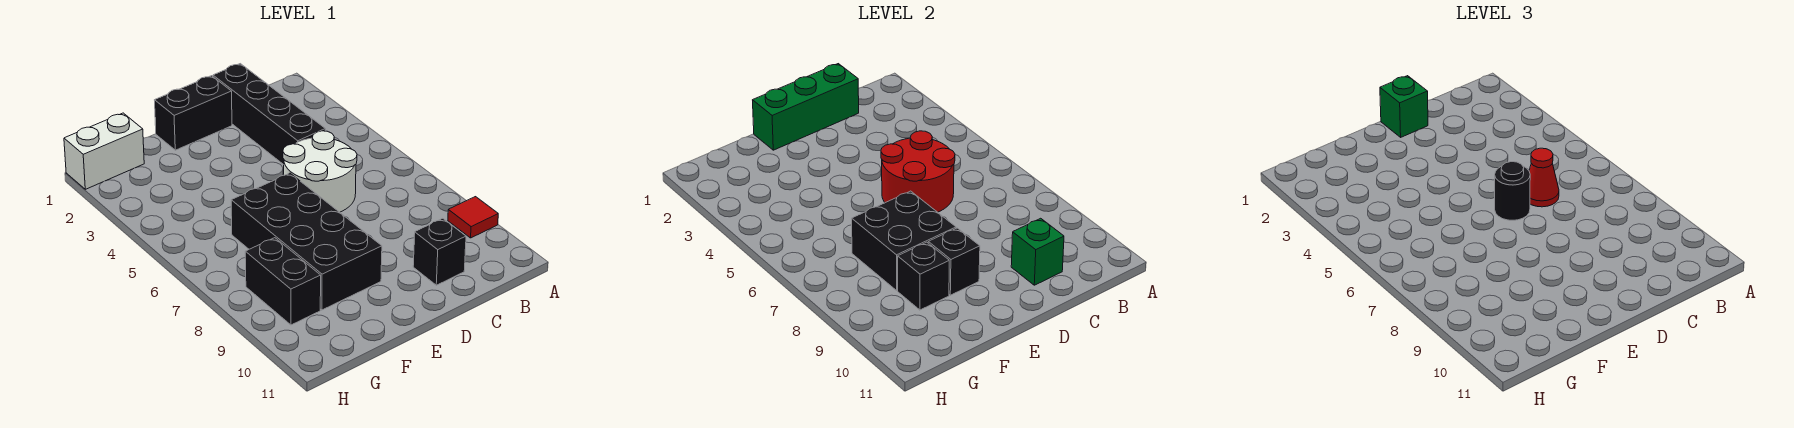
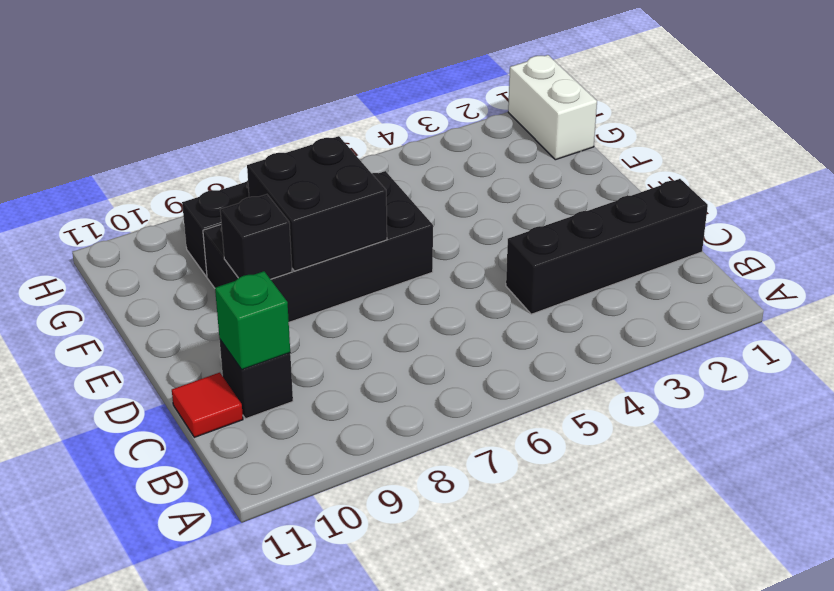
red 1x1 tile [172,373,243,437] -> red 1x1 tile moved to [448,197,498,238]
none -> white 2x2 round brick [283,131,357,212]
none -> black 1x2 brick [155,76,232,150]
none -> green 1x3 brick [753,64,859,150]

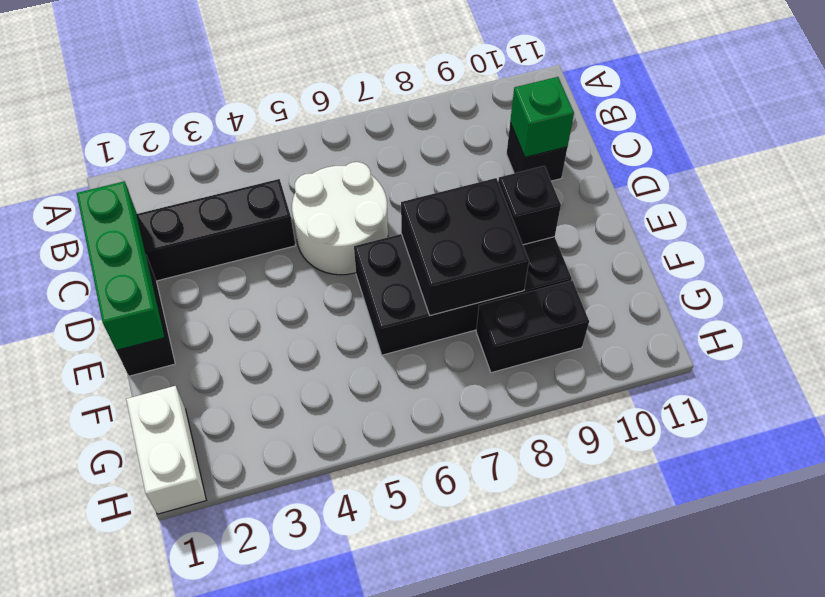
none -> red 1x1 tile [448,197,498,238]
none -> red 2x2 round brick [881,131,955,212]
none -> black 1x1 brick [898,242,949,310]

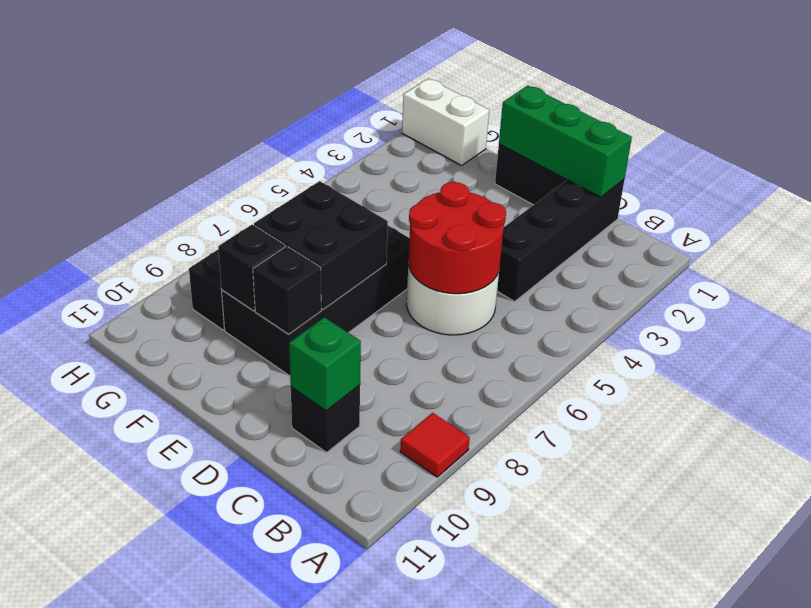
none -> red 1x1 cone [1529,148,1559,207]
none -> green 1x1 brick [1380,76,1428,137]
none -> black 1x1 round brick [1495,162,1530,220]

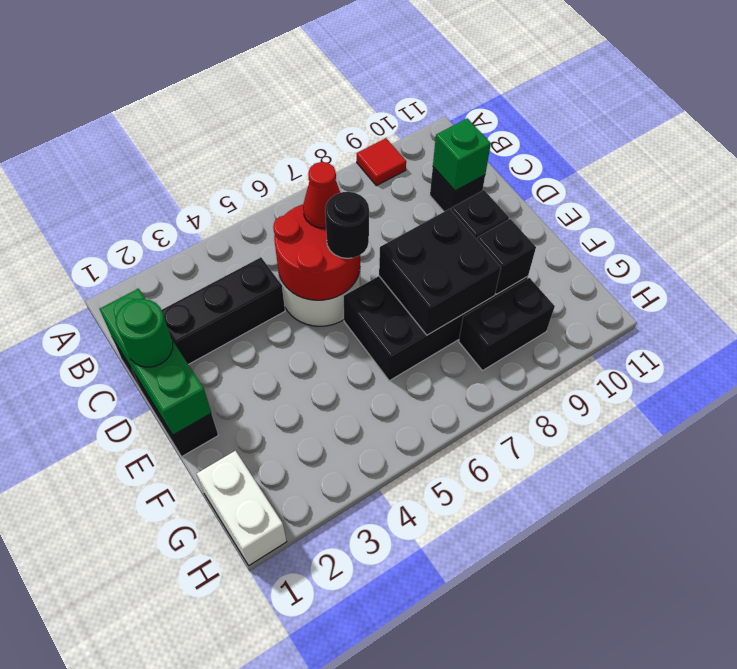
green 1x1 round brick [116,299,173,367] -> green 1x1 brick [1380,76,1428,137]

